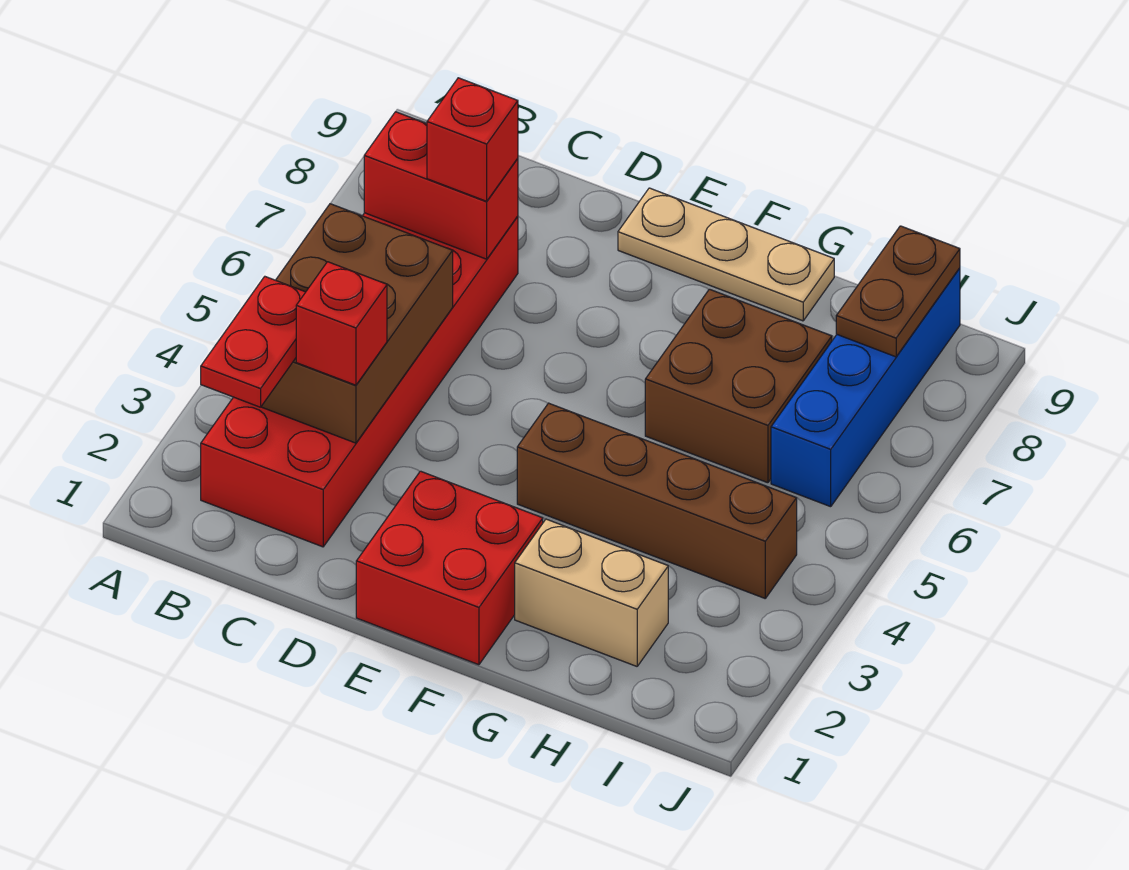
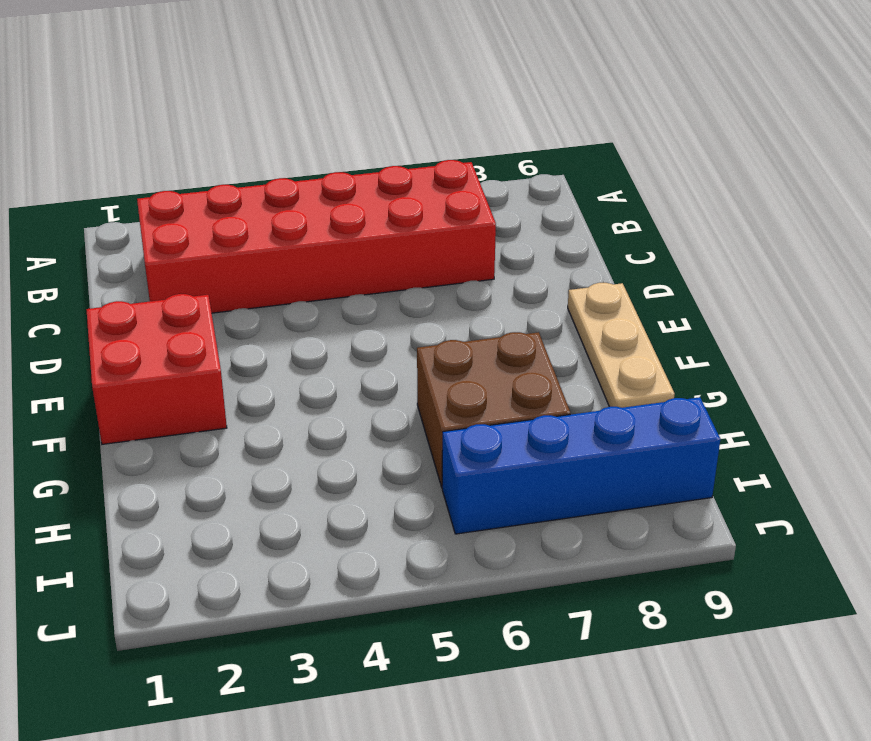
none -> brown 1x4 brick [517,403,797,598]
none -> tan 1x2 brick [515,519,668,666]
none -> brown 2x3 brick [261,204,453,443]

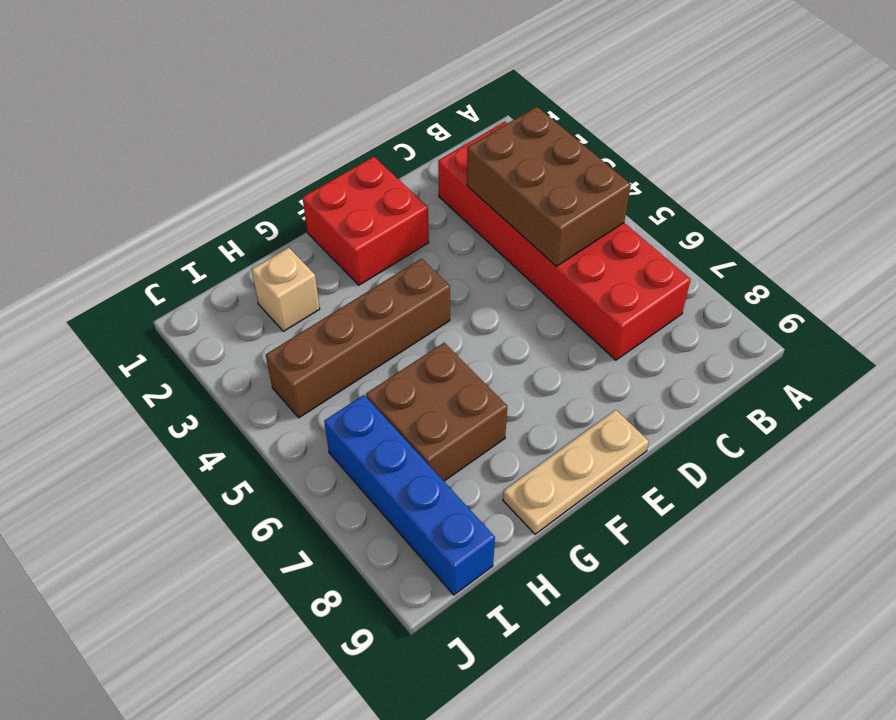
tan 1x1 brick [252,248,320,331] -> tan 1x2 brick [515,519,668,666]
none -> red 1x2 brick [364,112,518,259]
none -> brown 1x2 plate [836,226,960,357]
none -> red 1x2 plate [201,277,305,407]

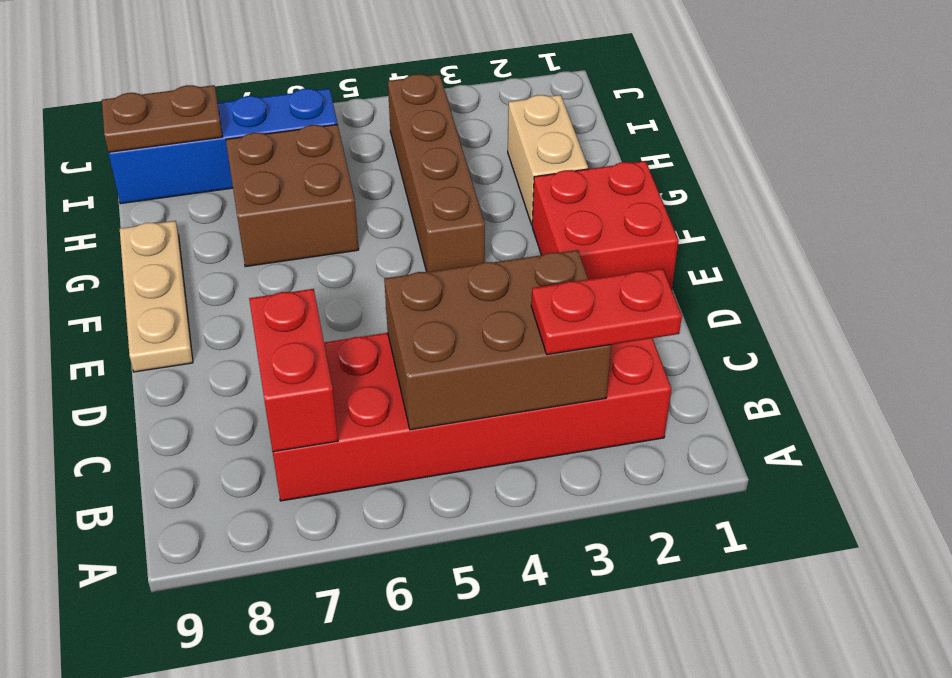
none -> red 1x1 brick [296,262,387,385]
none -> red 1x1 brick [427,78,518,201]

